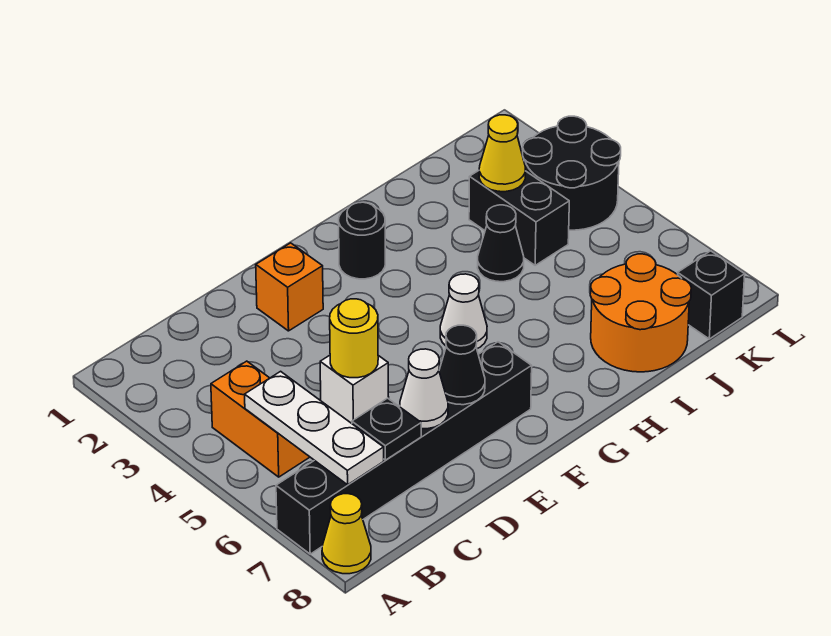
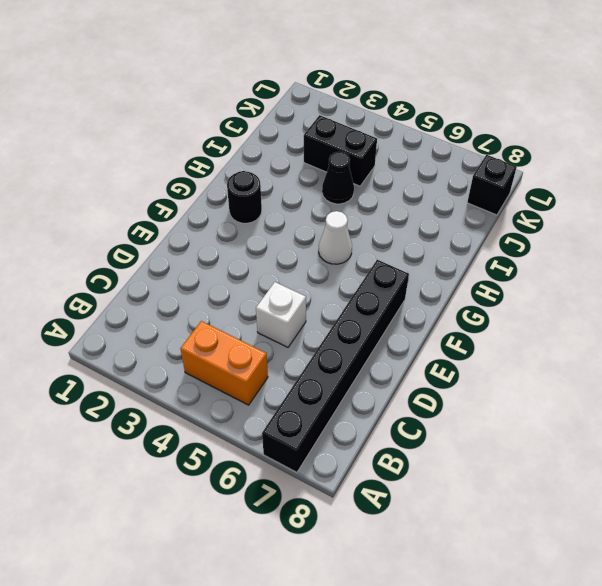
none -> yellow 1x1 cone [322,494,371,574]
none -> orange 1x1 brick [256,243,323,331]
none -> orange 2x2 round brick [590,254,691,372]

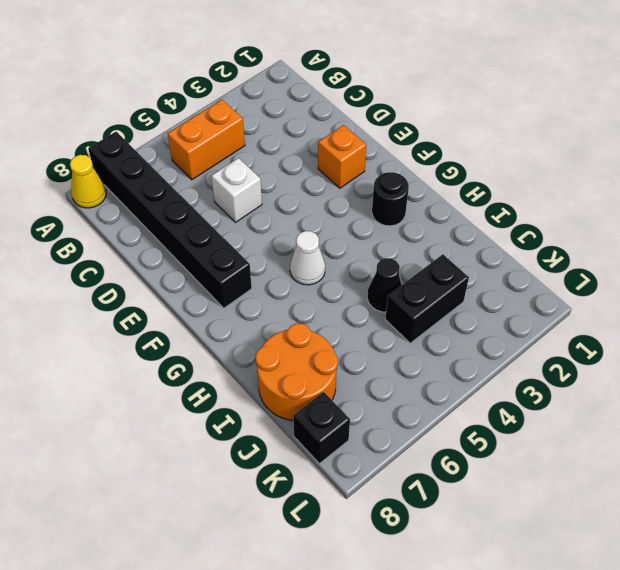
none -> black 2x2 round brick [523,116,621,230]
none -> white 1x3 plate [245,371,384,485]
none -> black 1x1 plate [352,398,421,460]

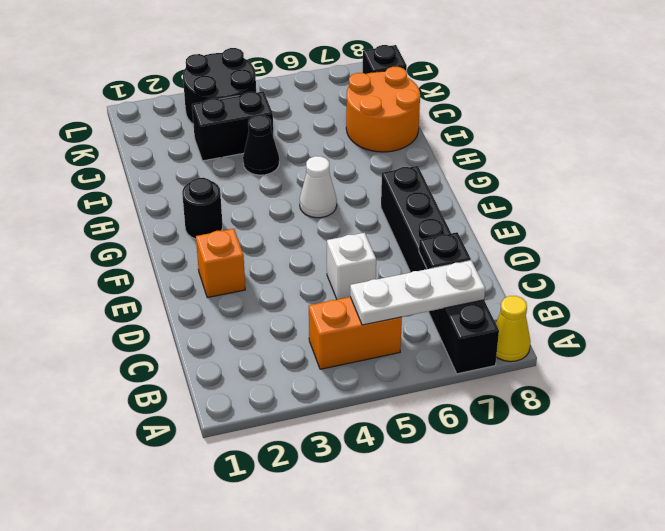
none -> yellow 1x1 round brick [330,299,378,378]
none -> white 1x1 cone [400,349,448,429]
none -> black 1x1 cone [439,325,485,405]

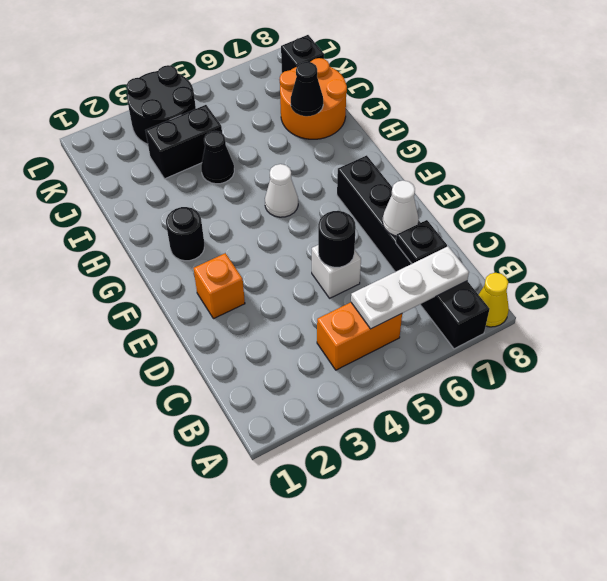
black 1x1 round brick [318,211,356,267] -> yellow 1x1 round brick [330,299,378,378]
black 1x1 cone [291,62,323,116] -> black 1x1 cone moved to [439,325,485,405]
none -> yellow 1x1 cone [479,115,525,192]

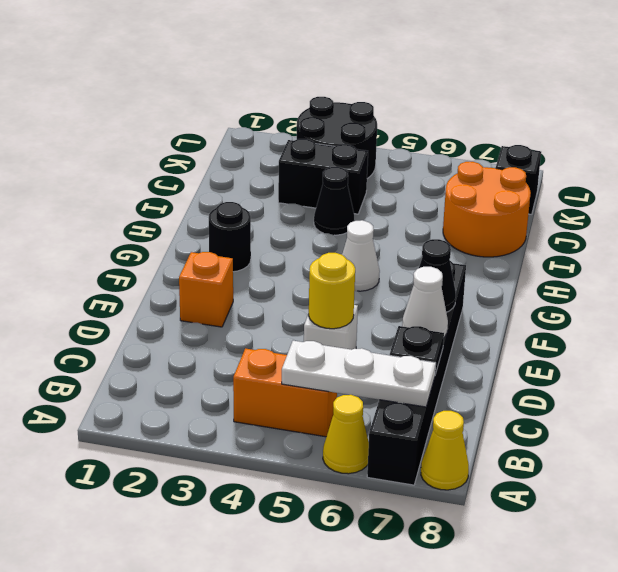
yellow 1x1 cone [323,395,369,474] -> yellow 1x1 cone moved to [479,115,525,192]

